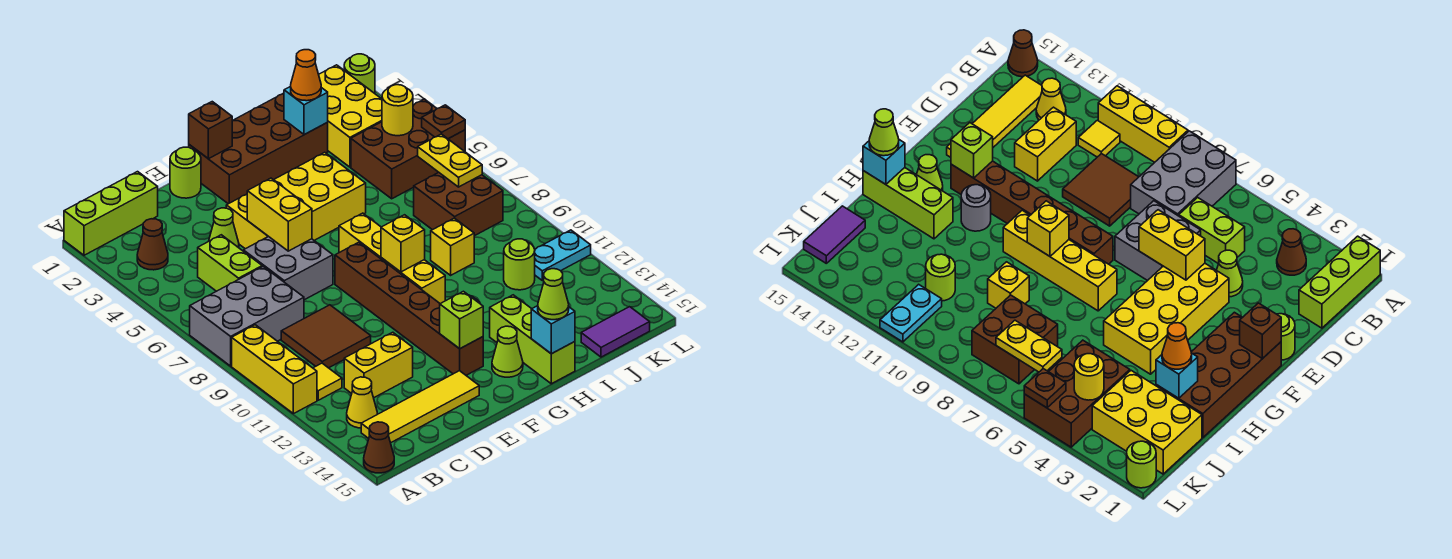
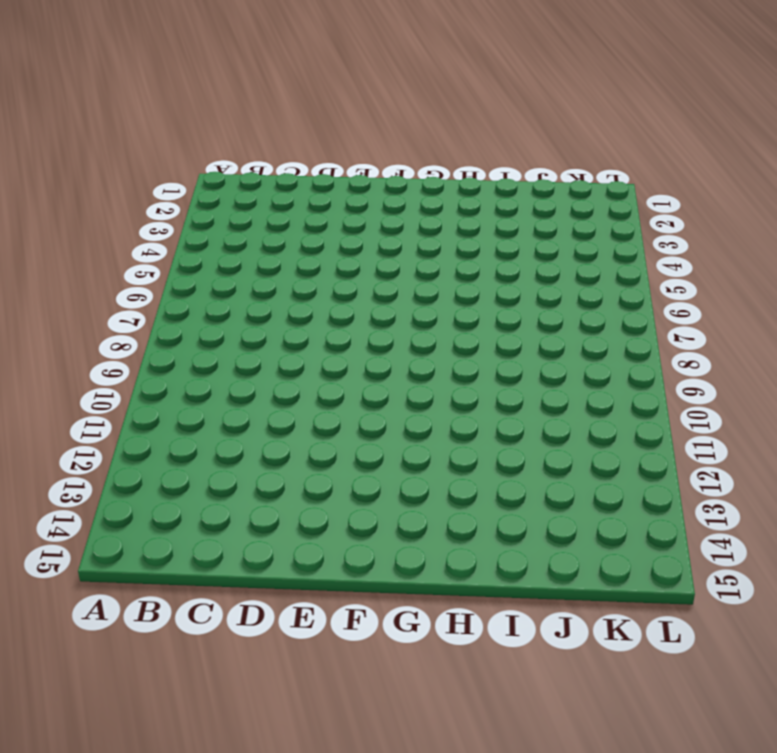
none -> lime 1x3 brick [64,172,158,255]
none -> grey 2x3 brick [190,267,304,366]
none -> yellow 1x3 brick [232,325,317,414]
none -> brown 1x1 cone [364,422,394,473]

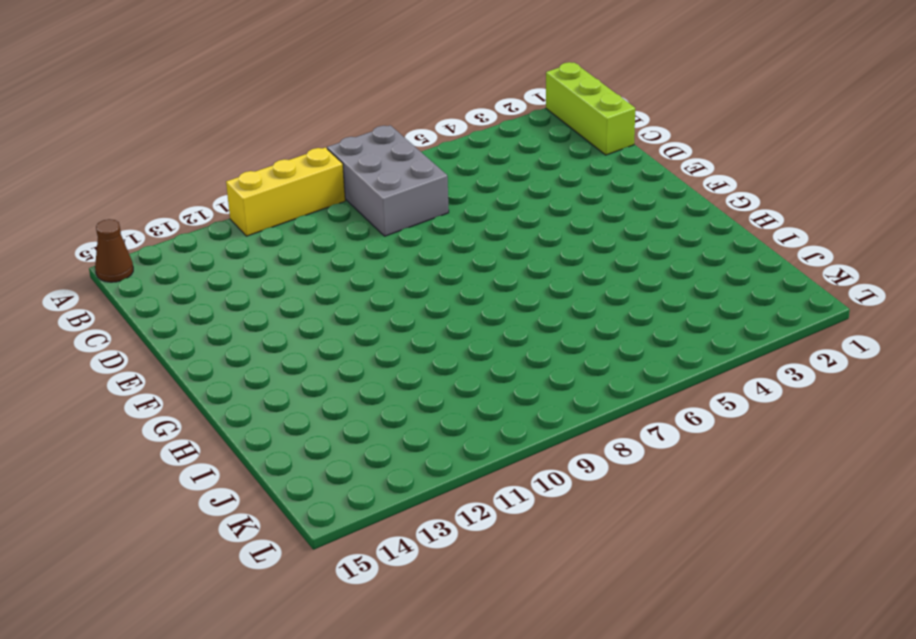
none -> brown 1x1 cone [137,219,168,270]
none -> yellow 1x1 tile [313,363,342,400]
none -> yellow 1x1 cone [347,377,377,428]
none -> yellow 1x4 tile [361,371,479,443]

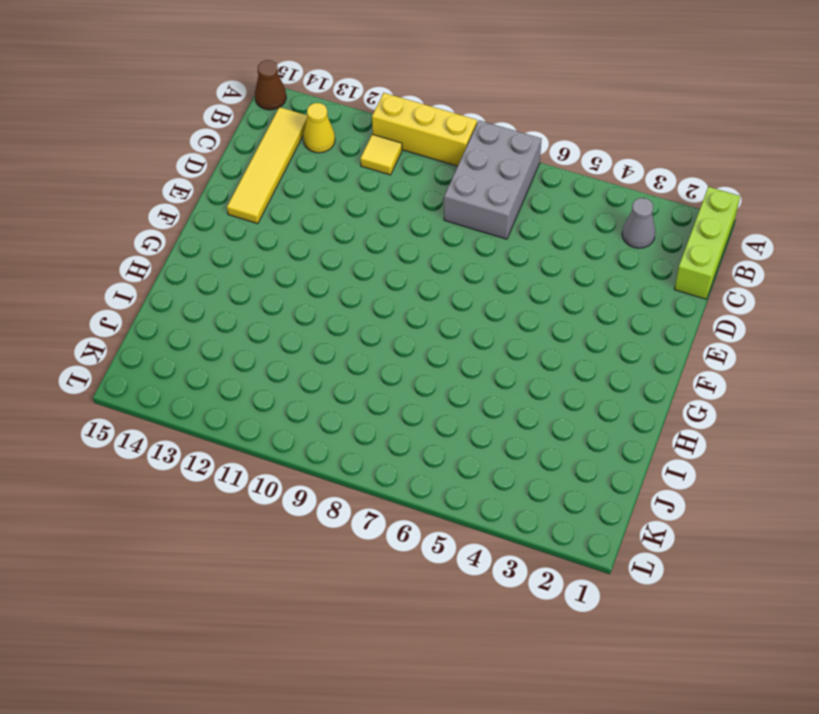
grey 1x1 cone [622,198,656,248] -> brown 1x1 cone [137,219,168,270]
none -> lime 1x2 brick [198,235,262,291]
none -> brown 2x2 tile [281,305,371,368]
none -> yellow 1x2 brick [344,332,413,398]
none -> lime 1x1 cone [209,208,239,248]

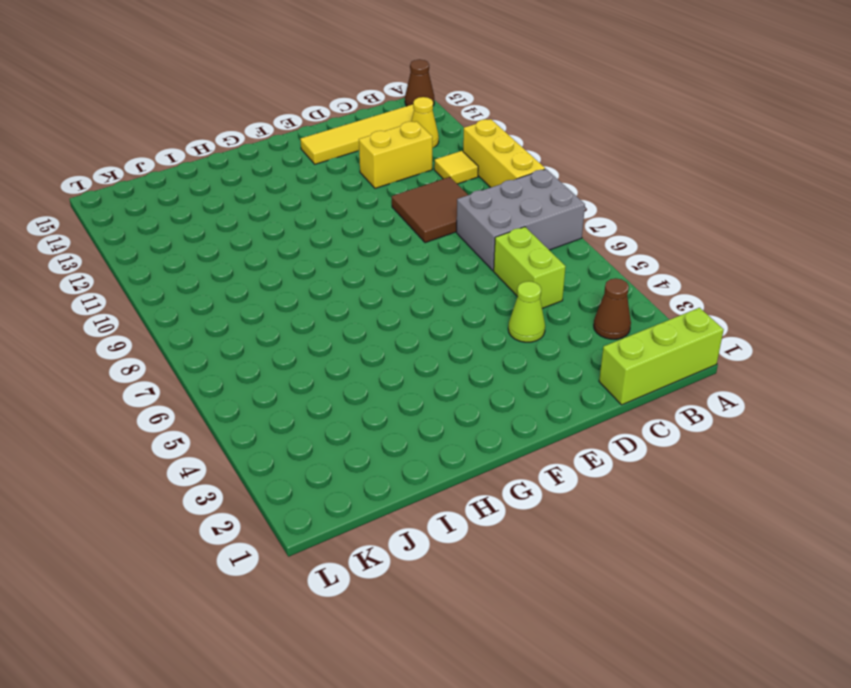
none -> grey 2x2 brick [243,236,333,300]
none -> lime 1x1 round brick [170,147,201,198]
none -> yellow 2x4 brick [226,152,366,249]
none -> brown 2x4 brick [189,93,328,204]

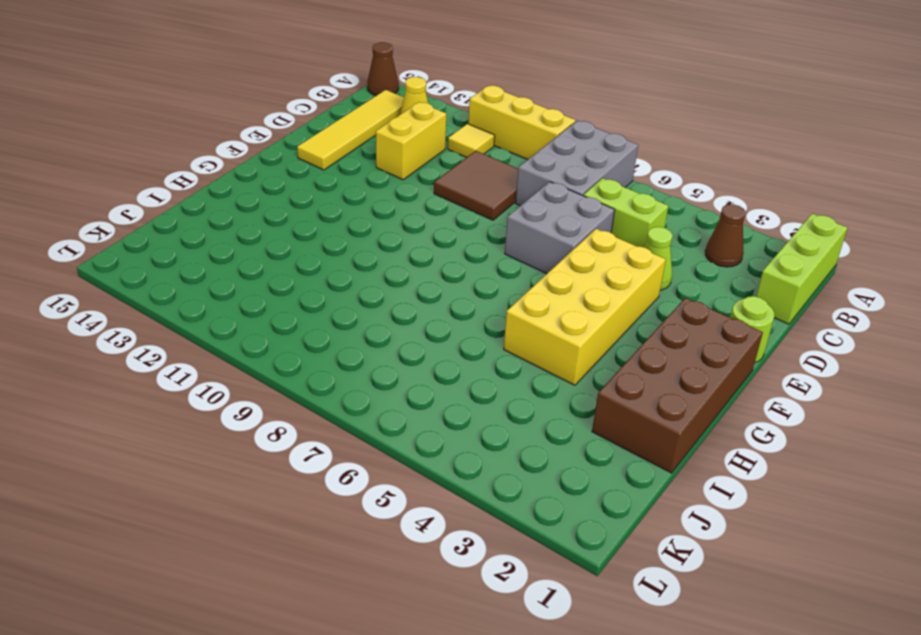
none -> brown 1x6 brick [335,242,483,375]
none -> yellow 1x4 brick [339,213,445,304]
none -> grey 1x1 round brick [961,185,991,231]
none -> lime 1x1 cone [492,326,523,377]

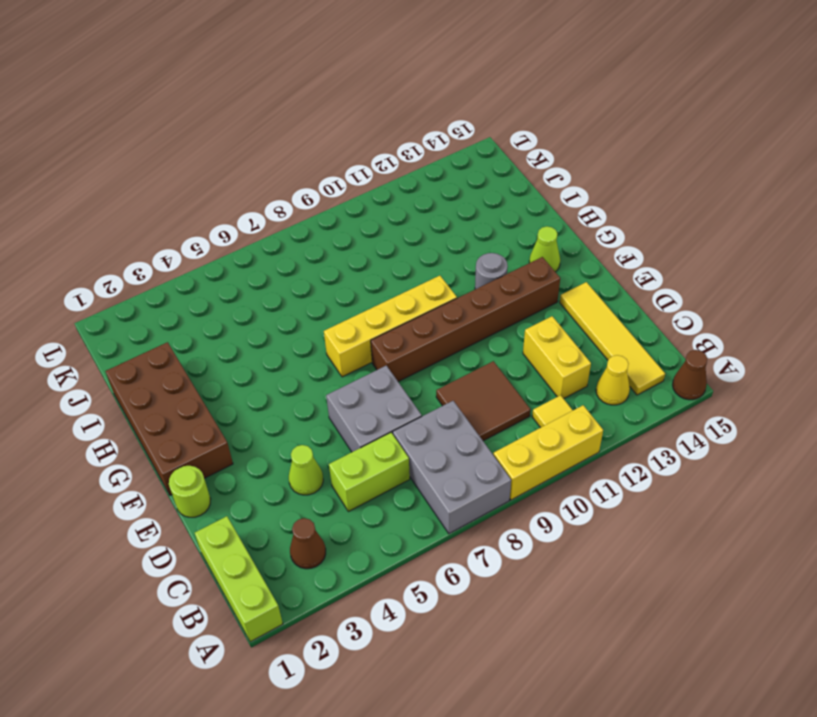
none -> yellow 2x4 brick [226,152,366,249]
none -> lime 1x3 brick [490,295,575,384]
none -> yellow 1x1 brick [431,218,474,275]
none -> yellow 2x3 brick [319,65,382,167]

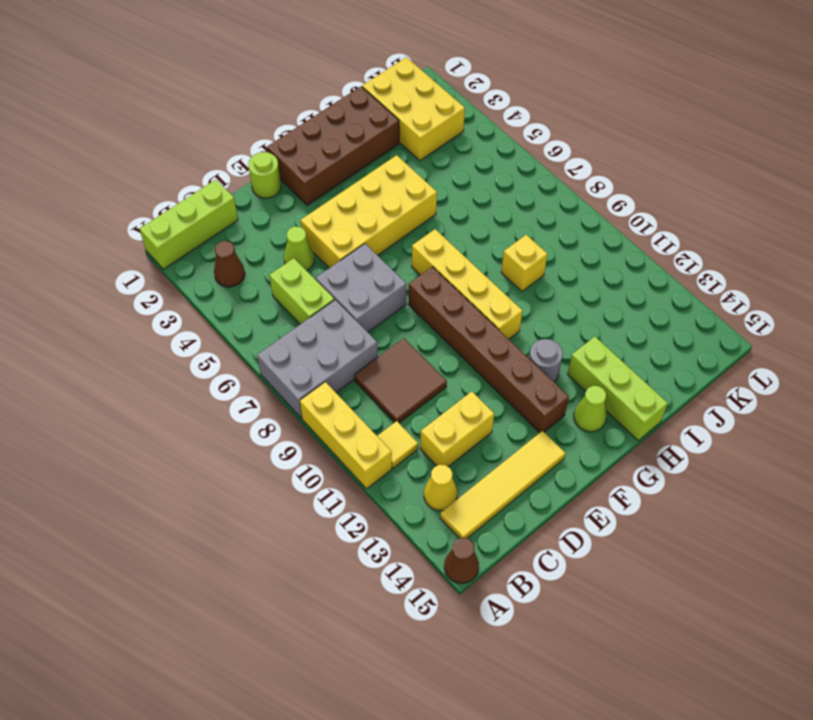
none -> brown 2x3 brick [351,99,465,199]
none -> brown 2x2 brick [414,173,503,236]
none -> lime 1x1 round brick [504,239,535,290]
none -> purple 1x2 tile [581,307,650,357]

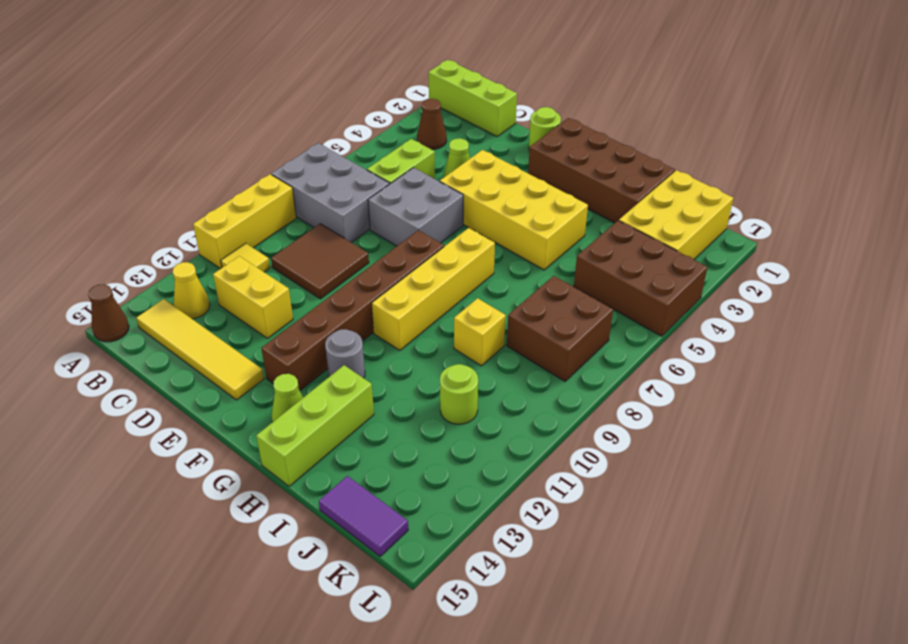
none -> cyan 1x2 plate [535,230,591,280]
none -> lime 1x1 round brick [344,54,375,93]
none -> yellow 1x2 brick [247,178,312,251]
none -> brown 1x1 brick [189,102,232,159]

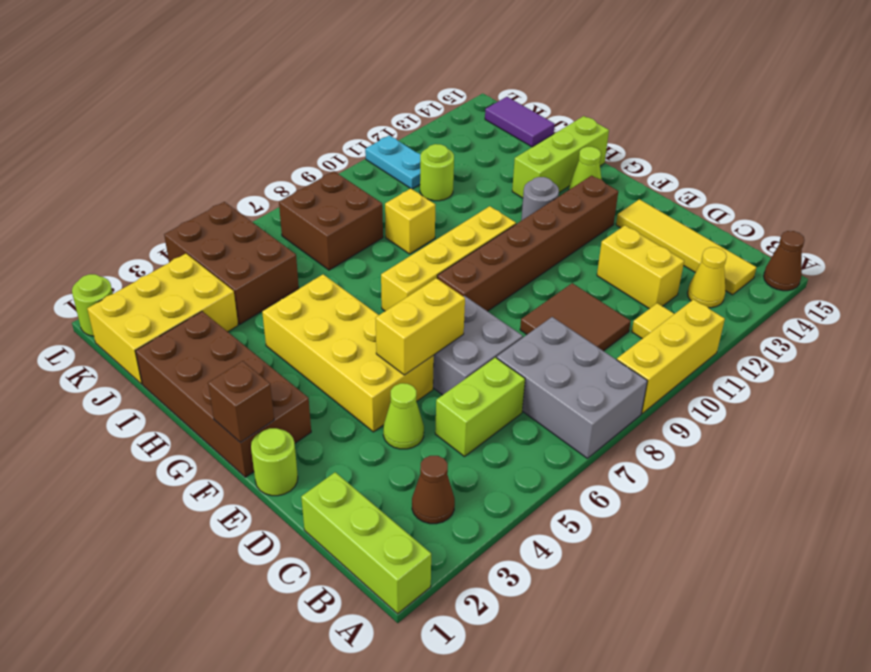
none -> lime 1x1 brick [440,291,483,349]
none -> yellow 1x1 brick [381,215,425,272]
none -> cyan 1x1 brick [531,306,575,354]
none -> cyan 1x1 brick [284,86,328,135]

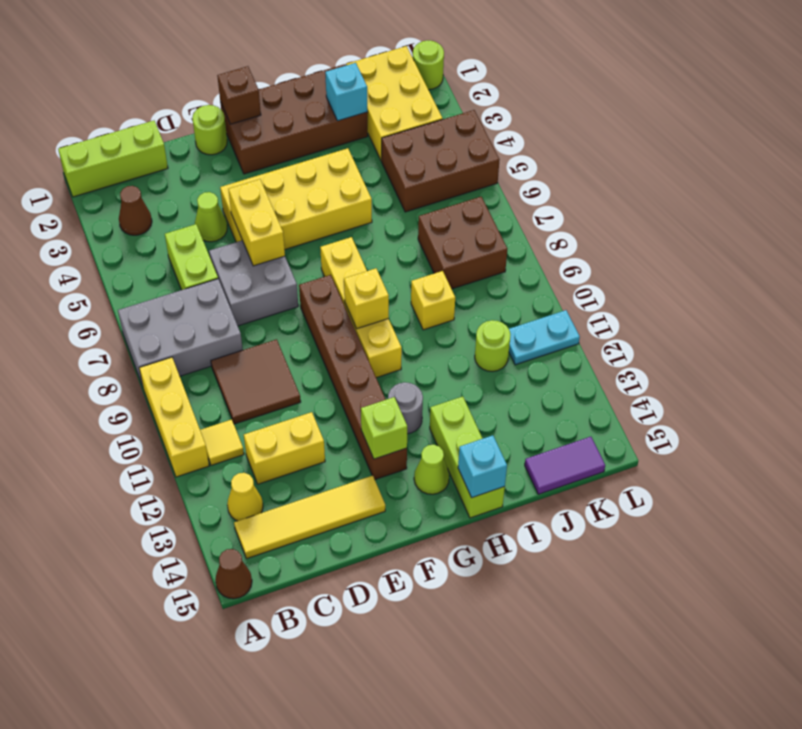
none -> yellow 1x1 round brick [382,85,413,136]
none -> yellow 1x2 plate [418,134,482,187]
none -> brown 1x1 plate [422,105,465,139]
none -> lime 1x1 cone [538,269,569,320]

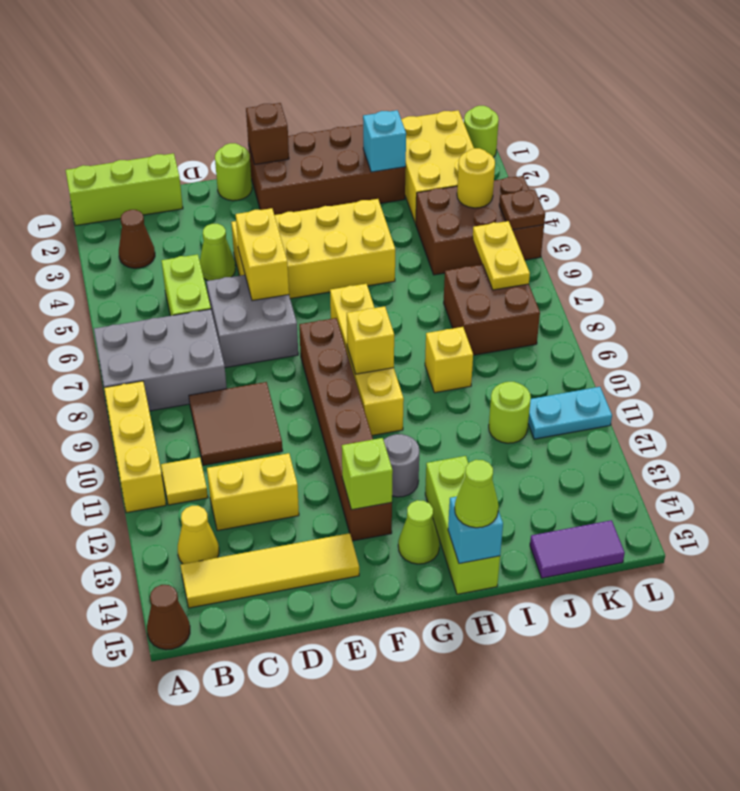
none -> orange 1x1 cone [291,50,321,101]

